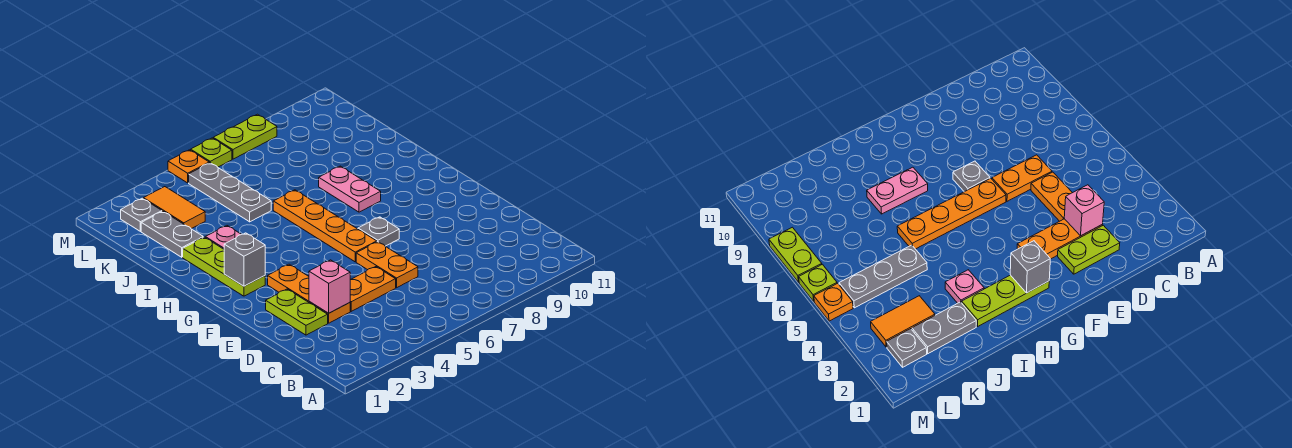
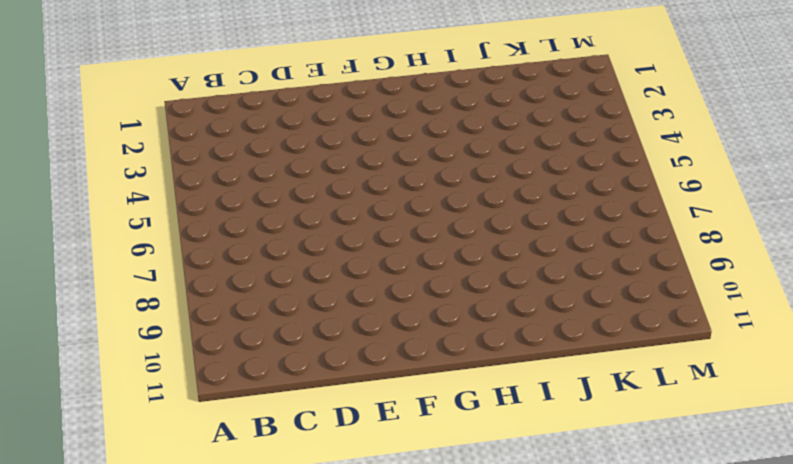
none -> lime 1x2 plate [266,289,328,335]
none -> orange 1x3 plate [268,264,350,323]
none -> orange 1x2 plate [350,267,396,311]

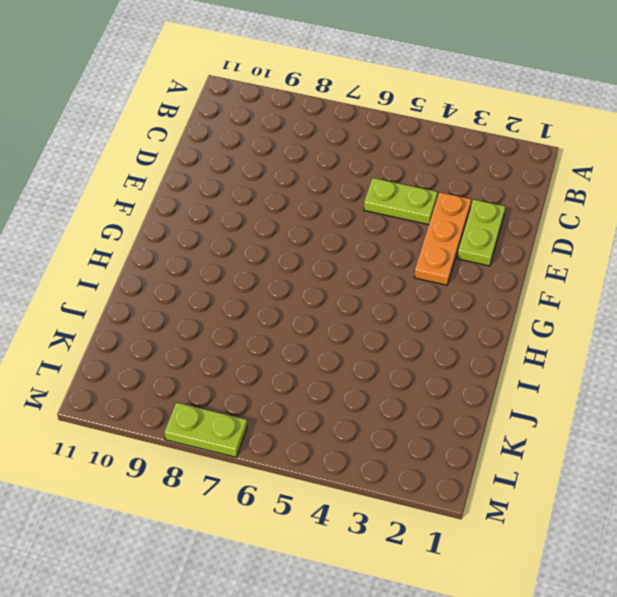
lime 1x2 plate [364,178,438,225] -> orange 1x2 plate [350,267,396,311]
none -> orange 1x2 plate [356,242,418,288]
none -> orange 1x4 plate [273,190,377,262]
none -> grey 1x1 plate [358,217,399,246]

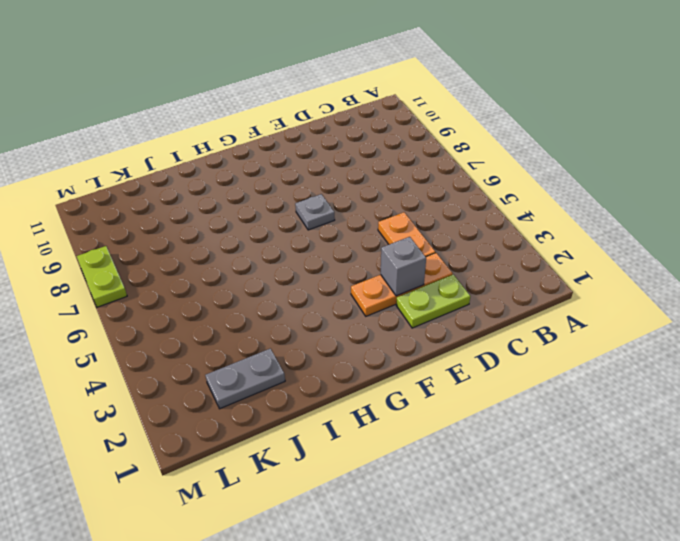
grey 1x1 brick [381,237,426,296] -> grey 1x1 brick moved to [224,233,265,286]
none -> orange 1x2 plate [356,242,418,288]
none -> orange 1x4 plate [273,190,377,262]
none -> lime 1x3 plate [183,237,265,296]

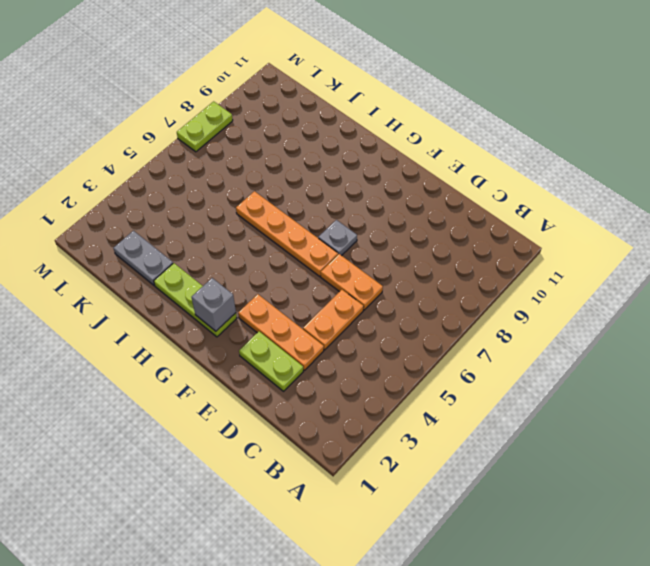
none -> pink 1x2 plate [319,166,381,212]
none -> pink 1x1 plate [205,226,241,249]
none -> grey 1x3 plate [189,163,271,222]

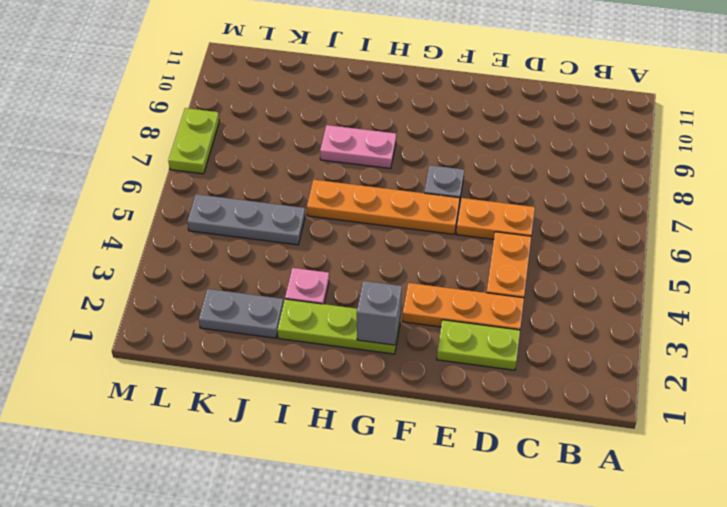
none -> orange 1x2 tile [143,187,205,229]
none -> grey 1x1 plate [121,198,162,231]
none -> orange 1x1 plate [168,150,209,183]

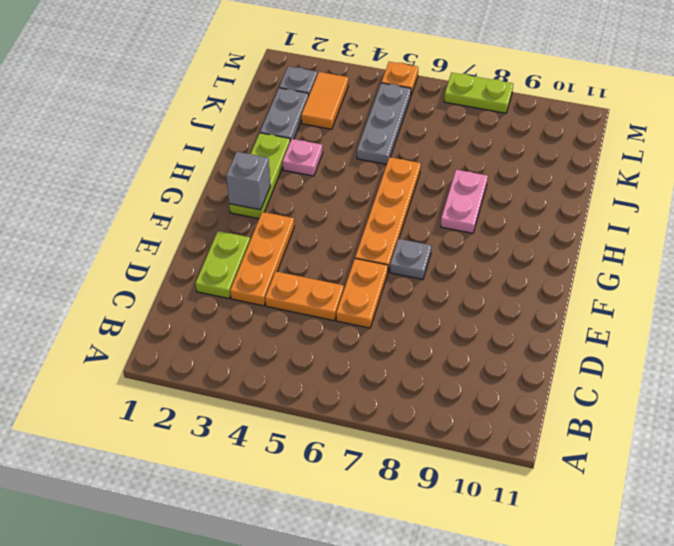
none -> lime 1x1 plate [191,138,232,167]
none -> pink 1x1 brick [309,260,350,313]

